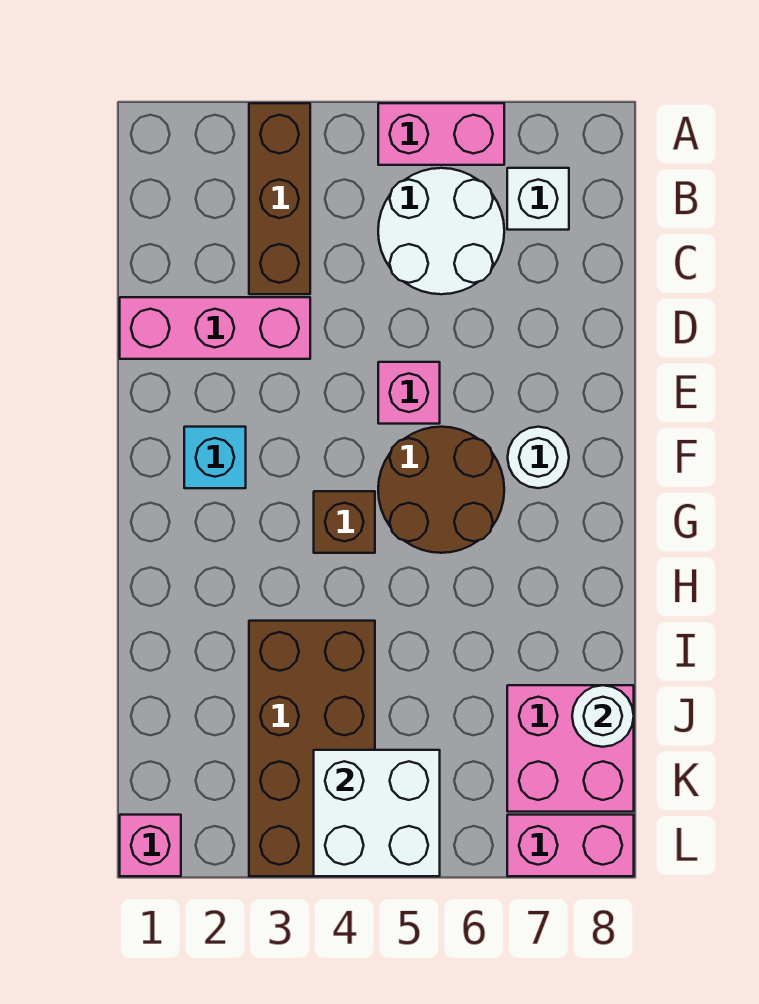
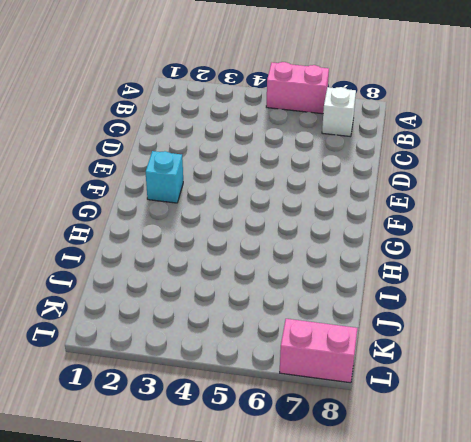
none -> brown 1x3 brick [249,103,310,294]
none -> white 2x2 round brick [378,168,504,294]
none -> pink 1x3 brick [120,297,310,359]

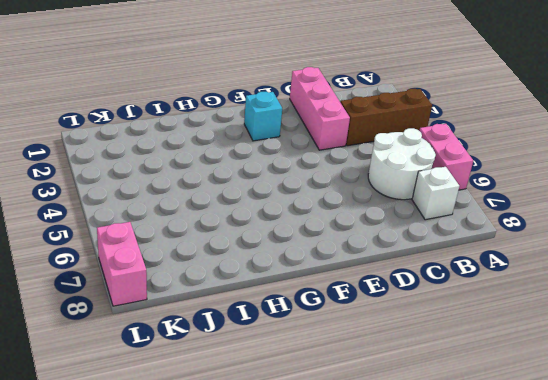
none -> pink 1x1 brick [378,362,440,424]
none -> brown 2x2 round brick [378,427,504,553]
none -> white 1x1 round brick [508,427,569,488]

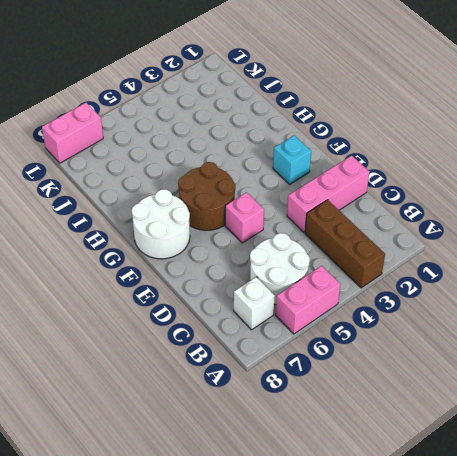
white 2x2 round brick [132,189,190,259] -> white 1x1 round brick [508,427,569,488]
none -> brown 1x1 brick [314,491,375,553]
none -> brown 2x4 brick [249,621,375,876]
none -> pink 2x2 brick [507,685,634,812]

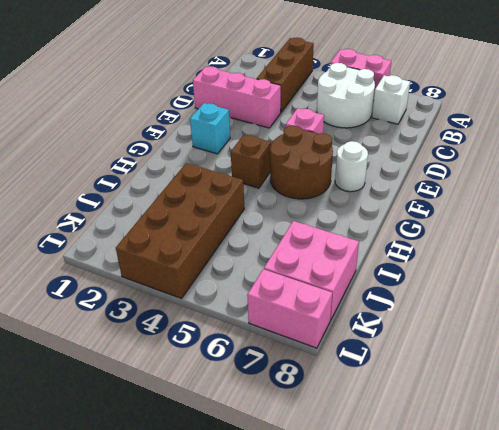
none -> pink 1x1 brick [120,815,181,876]
none -> white 1x1 round brick [572,685,634,747]
none -> white 2x2 brick [314,750,440,876]

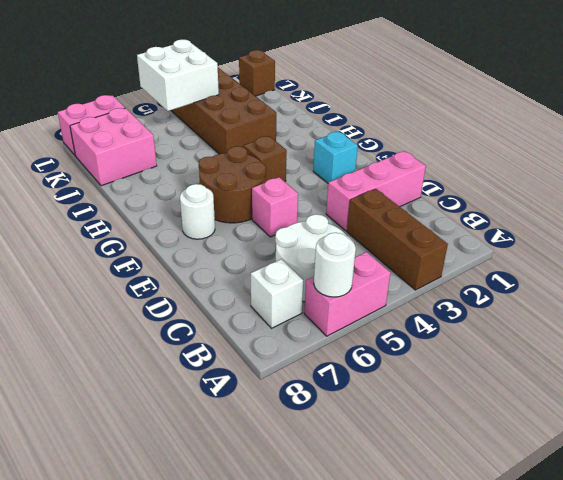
white 1x1 round brick [314,233,356,297] -> white 1x1 round brick moved to [572,685,634,747]
brown 1x1 brick [239,50,275,96] -> pink 1x1 brick [120,815,181,876]

